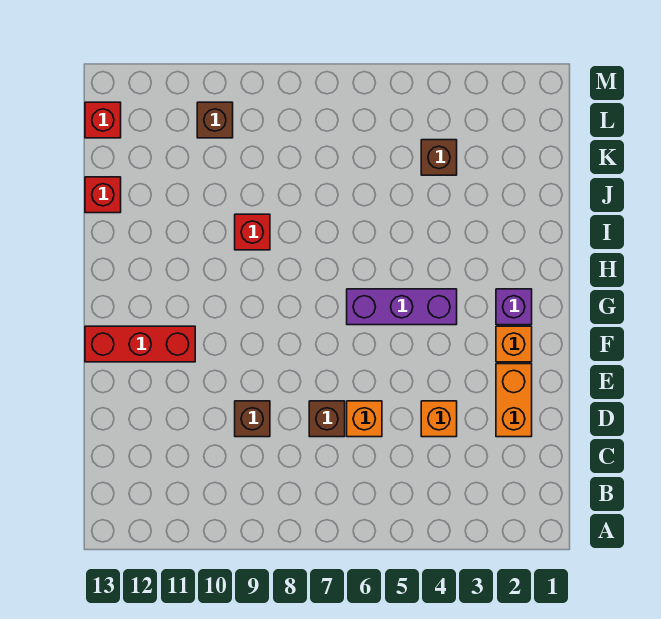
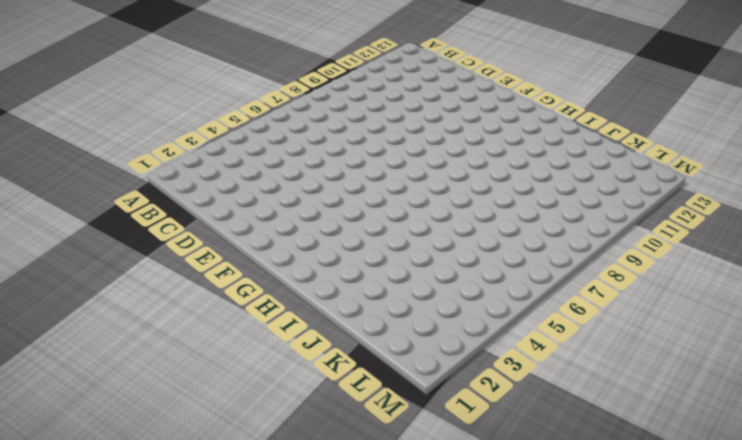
none -> orange 1x2 brick [496,364,532,437]
none -> orange 1x1 brick [421,401,457,437]
none -> orange 1x1 brick [347,401,382,437]

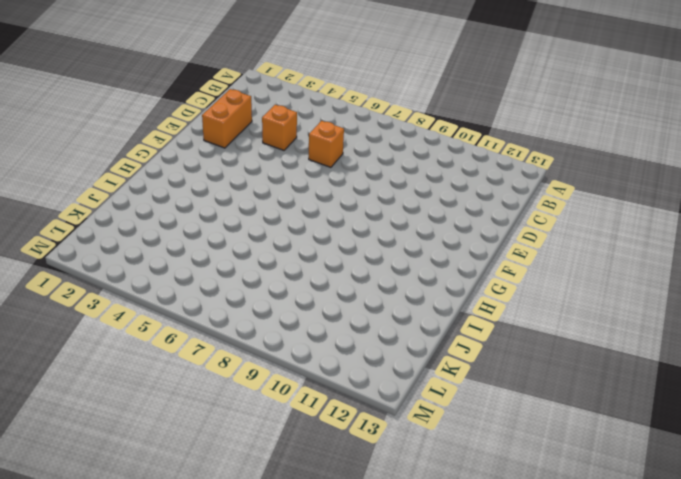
none -> brown 1x1 brick [309,401,345,437]
none -> brown 1x1 brick [235,401,270,437]
none -> orange 1x1 brick [496,326,532,362]

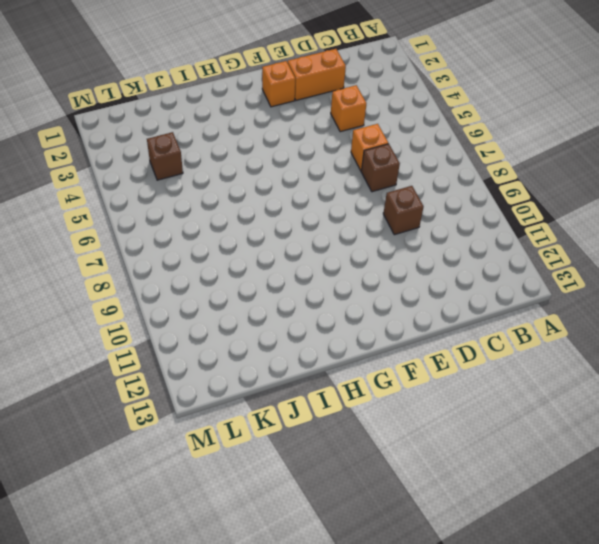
none -> red 1x3 brick [85,326,195,362]
none -> purple 1x1 brick [496,289,532,325]
none -> purple 1x3 brick [347,289,457,325]

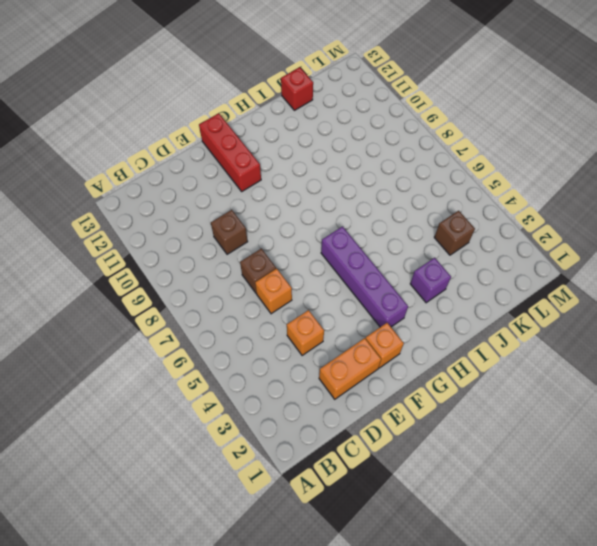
purple 1x4 brick [321,227,408,327] -> purple 1x3 brick [347,289,457,325]
purple 1x1 brick [410,258,451,303] -> purple 1x1 brick moved to [496,289,532,325]
none -> red 1x1 brick [235,214,270,250]
none -> brown 1x1 brick [197,102,233,138]
none -> red 1x1 brick [85,102,121,138]

